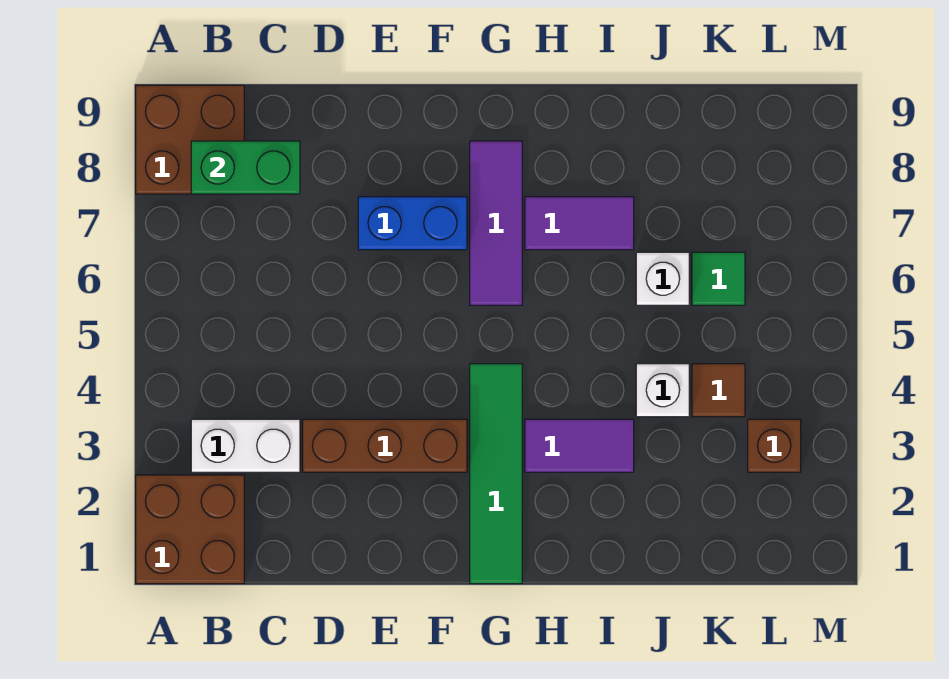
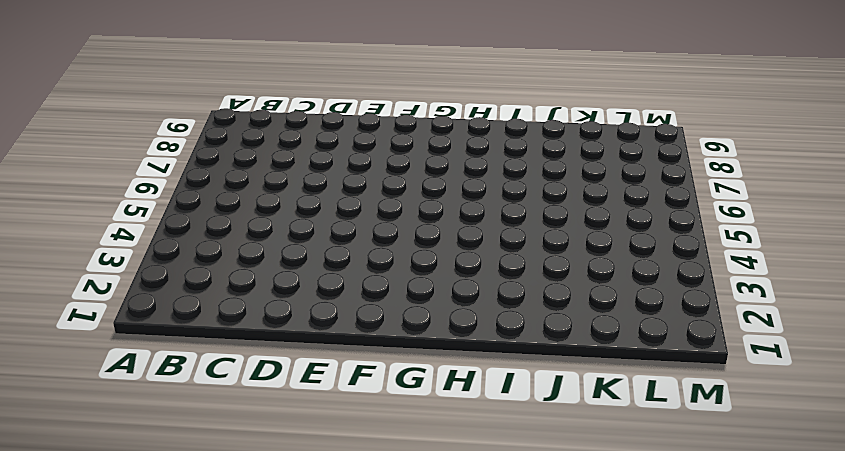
none -> brown 2x2 brick [136,475,244,584]
none -> brown 2x2 brick [136,85,244,194]
none -> white 1x2 brick [191,419,300,472]

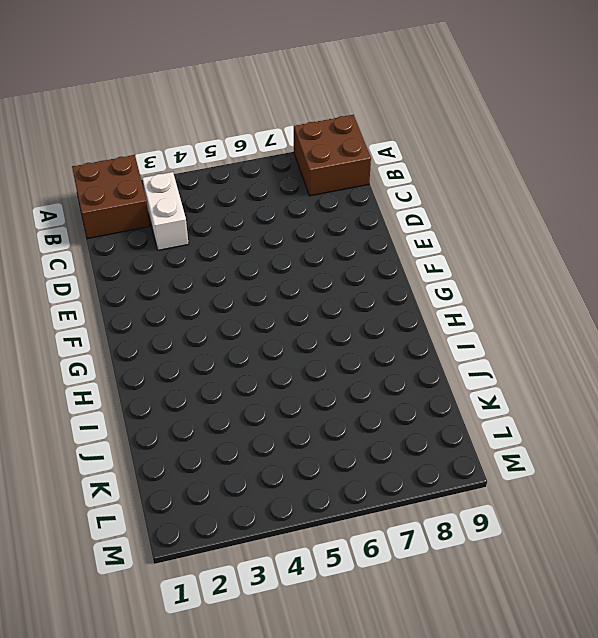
none -> brown 1x3 brick [303,419,467,472]
none -> blue 1x2 brick [358,197,467,250]
none -> green 1x4 tile [470,364,522,584]

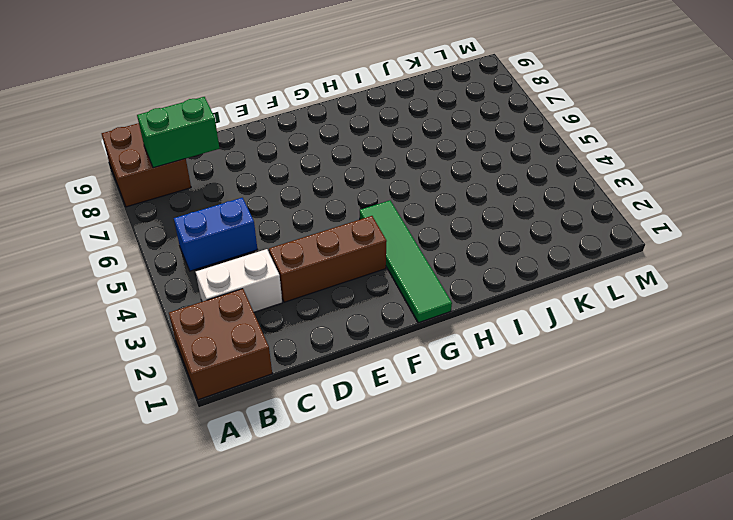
blue 1x2 brick [174,198,258,271] -> blue 1x2 brick moved to [358,197,467,250]
none -> purple 1x3 tile [470,141,522,305]
none -> purple 1x2 tile [525,419,634,472]
none -> purple 1x2 tile [525,197,634,250]

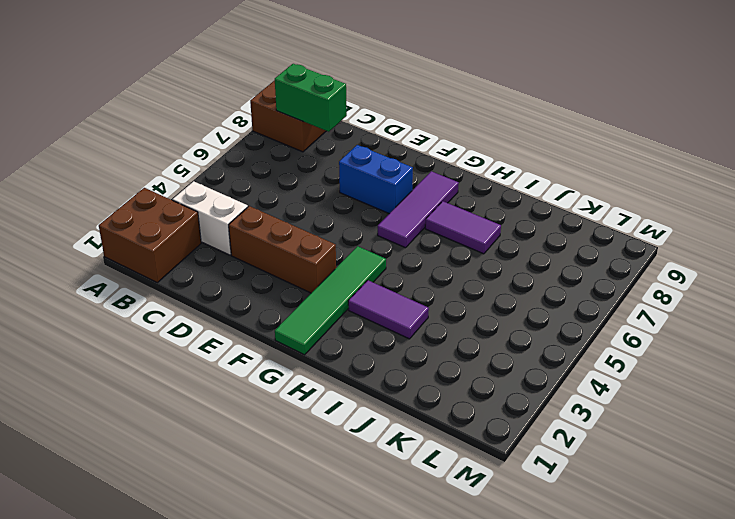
none -> white 1x1 brick [636,364,689,417]
none -> white 1x1 brick [636,252,689,305]
none -> brown 1x1 tile [692,364,745,417]

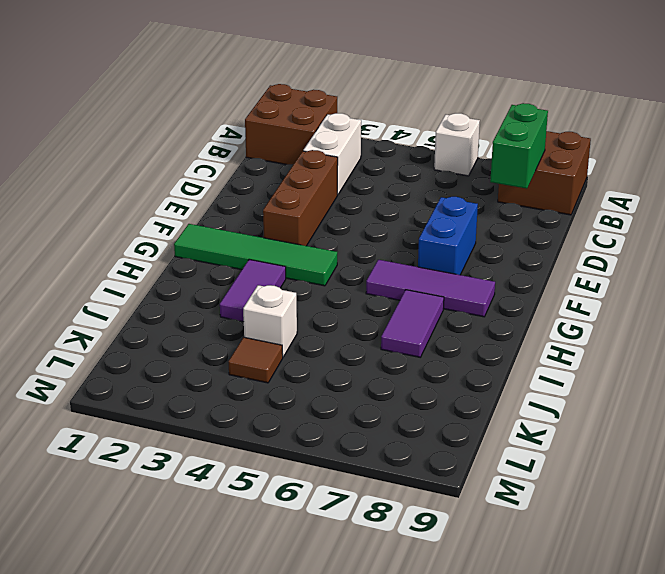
white 1x1 brick [434,113,480,176] -> white 1x1 brick moved to [636,252,689,305]
none -> green 1x1 tile [692,252,745,305]
none -> brown 1x1 brick [748,419,801,472]

